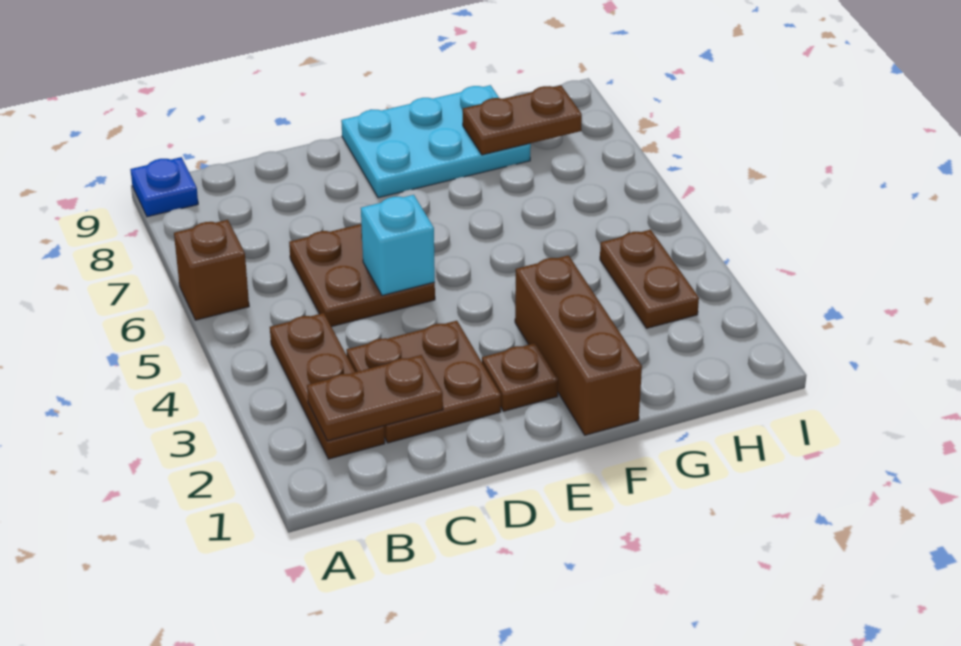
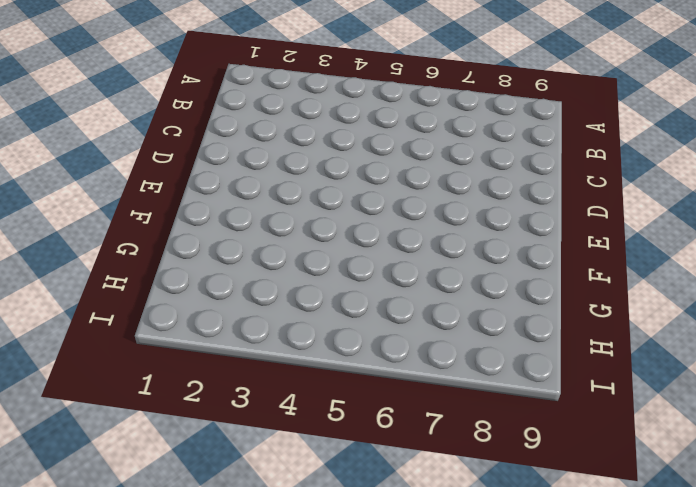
none -> brown 1x1 brick [174,220,249,320]
none -> blue 1x1 plate [130,157,198,217]
none -> brown 1x3 plate [270,313,385,459]

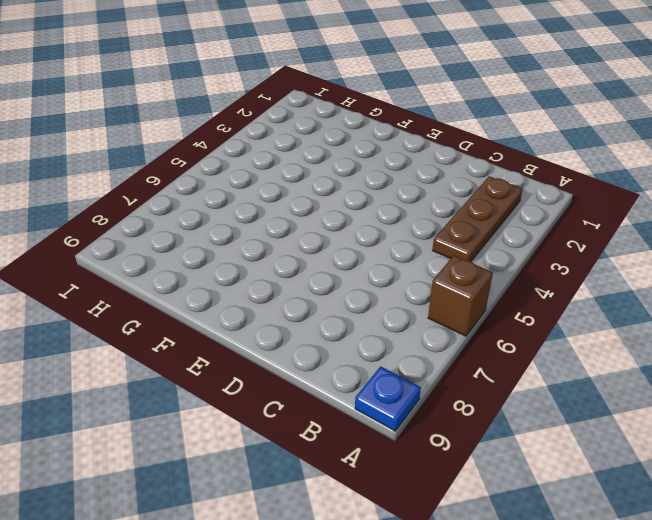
none -> brown 2x2 plate [346,321,501,443]
none -> brown 2x2 plate [289,224,435,327]
none -> brown 1x1 plate [482,343,558,411]

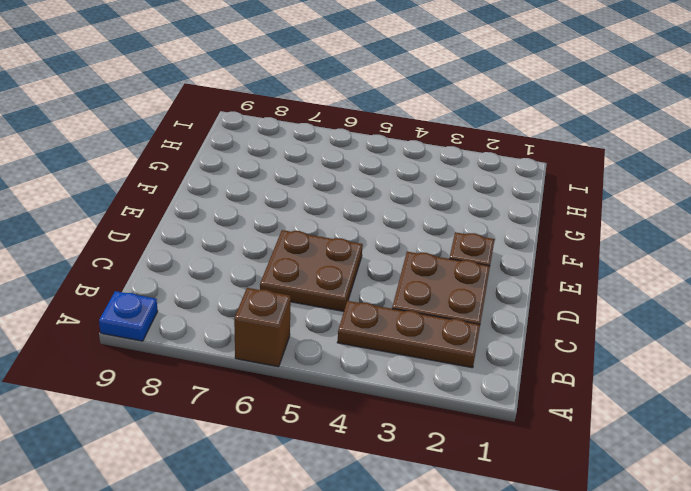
none -> cyan 2x3 plate [341,85,531,198]
none -> brown 1x3 brick [515,255,642,435]
none -> brown 1x2 plate [600,230,699,328]

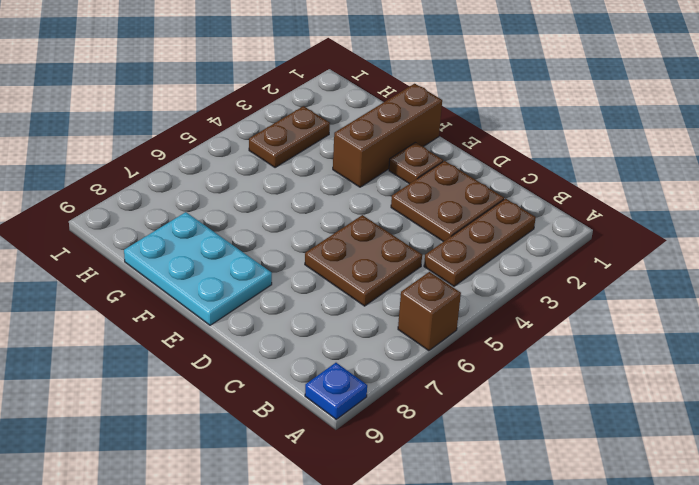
none -> brown 1x2 plate [307,355,443,441]
none -> cyan 1x1 brick [361,195,435,295]
none -> brown 1x2 plate [463,85,582,155]

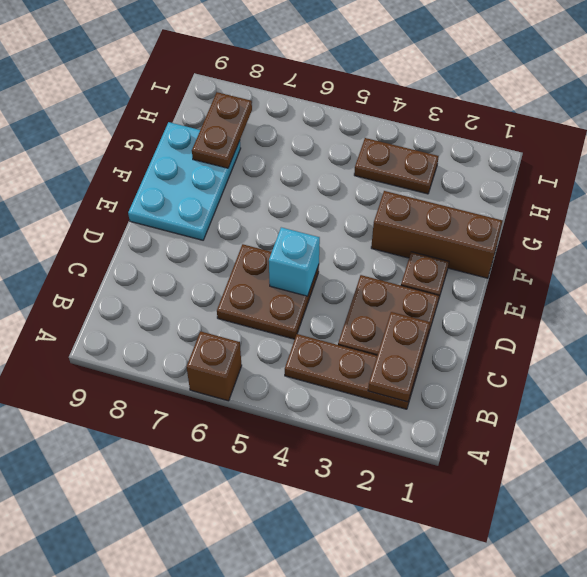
none -> blue 1x1 plate [130,157,198,217]

